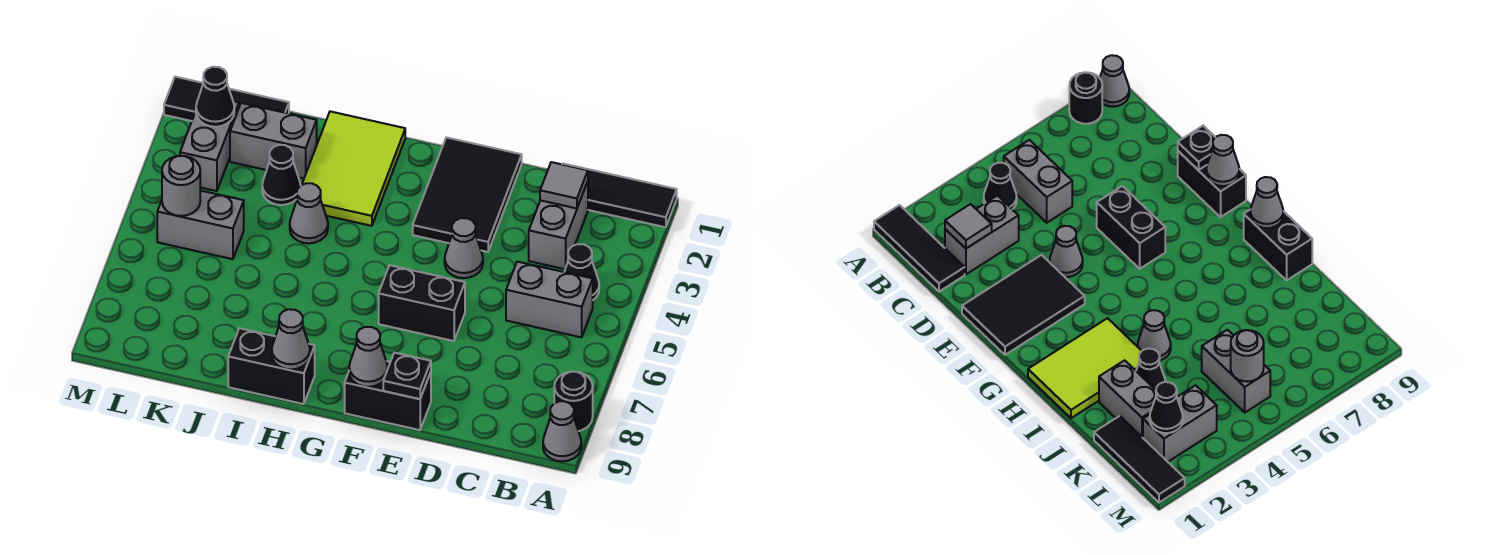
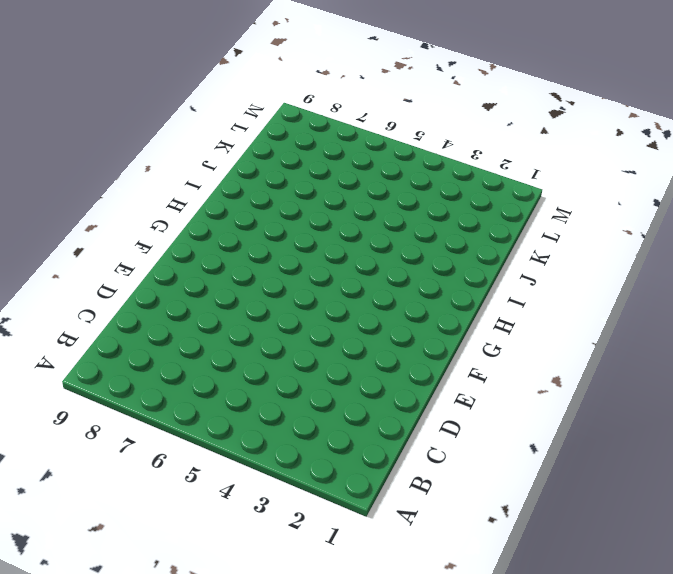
none -> black 1x3 tile [562,164,677,227]
none -> black 1x1 round brick [554,372,593,431]
none -> grey 1x1 cone [543,401,581,461]

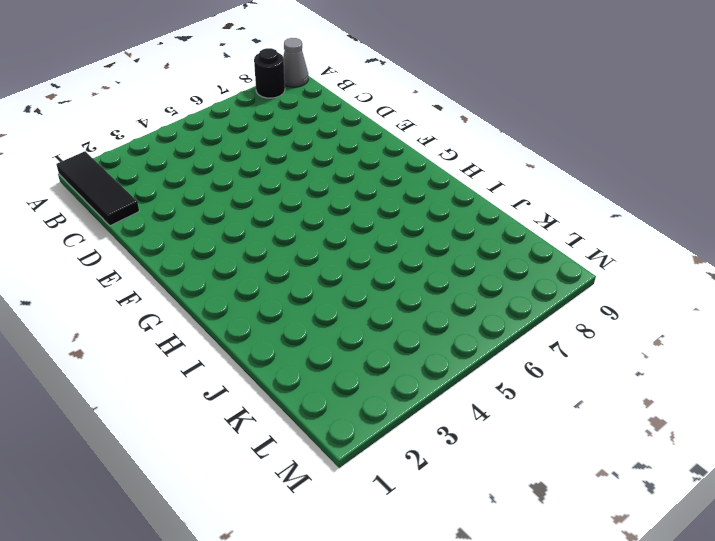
none -> black 1x1 cone [565,244,599,300]
none -> grey 1x2 brick [506,262,593,337]
none -> grey 1x2 brick [529,181,588,269]

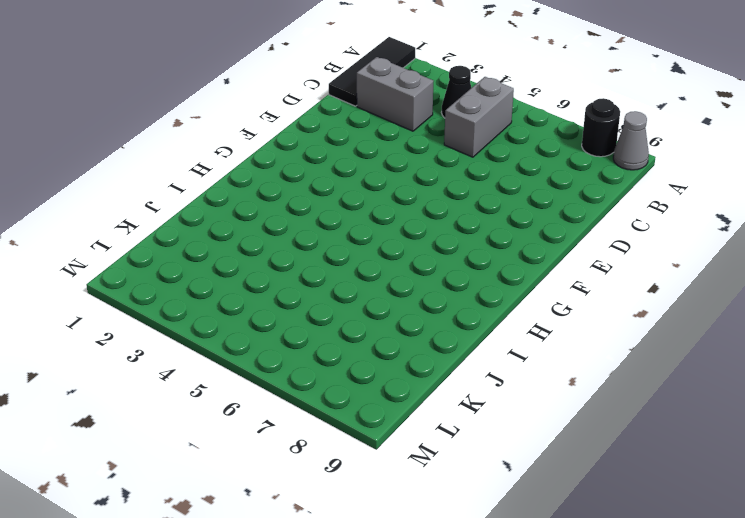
none -> black 2x3 tile [413,137,522,252]
none -> grey 1x1 cone [445,218,483,278]
none -> black 1x2 brick [379,265,465,341]

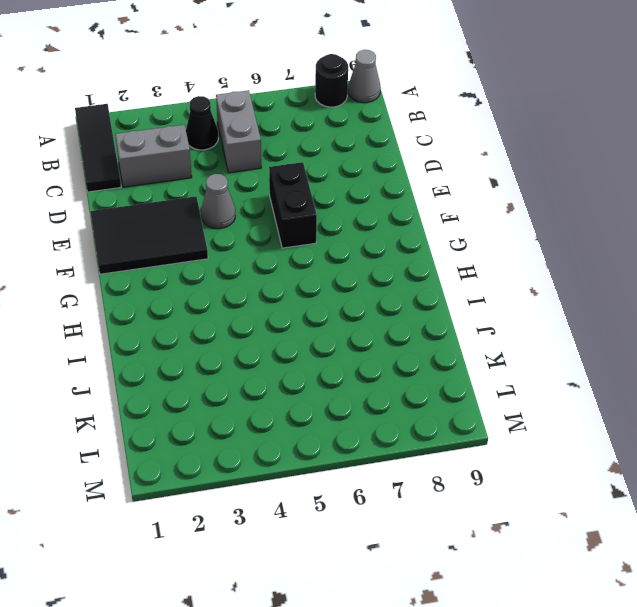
none -> black 1x2 brick [345,361,431,430]
none -> lime 2x3 tile [296,111,405,226]
none -> black 1x2 brick [228,328,315,404]

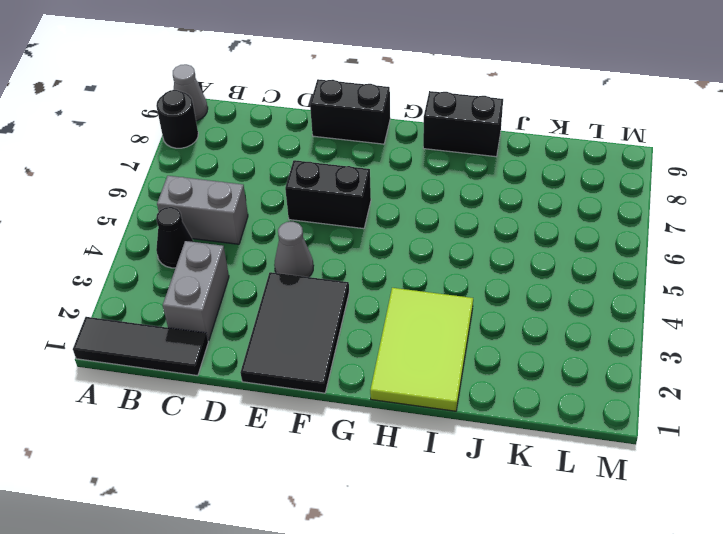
none -> grey 1x1 cone [290,183,328,243]
none -> grey 1x2 brick [230,103,317,178]
none -> black 1x1 cone [262,145,301,205]

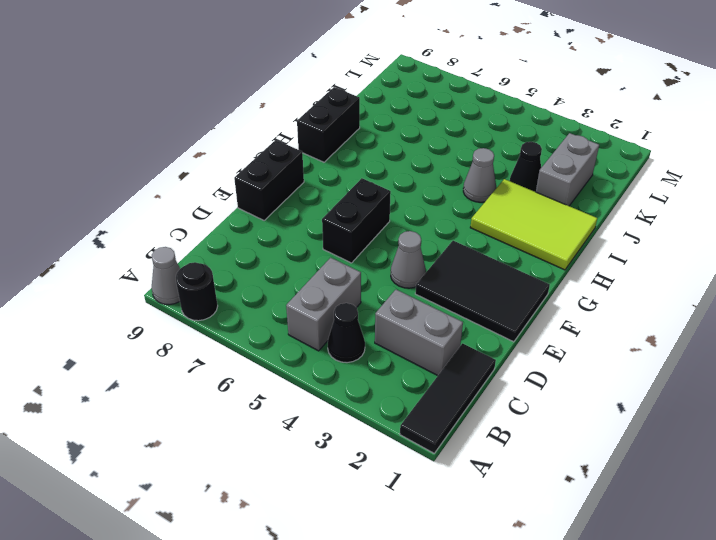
none -> black 1x3 tile [164,77,289,121]
none -> grey 1x2 brick [157,191,244,259]
none -> grey 1x2 brick [180,101,239,191]

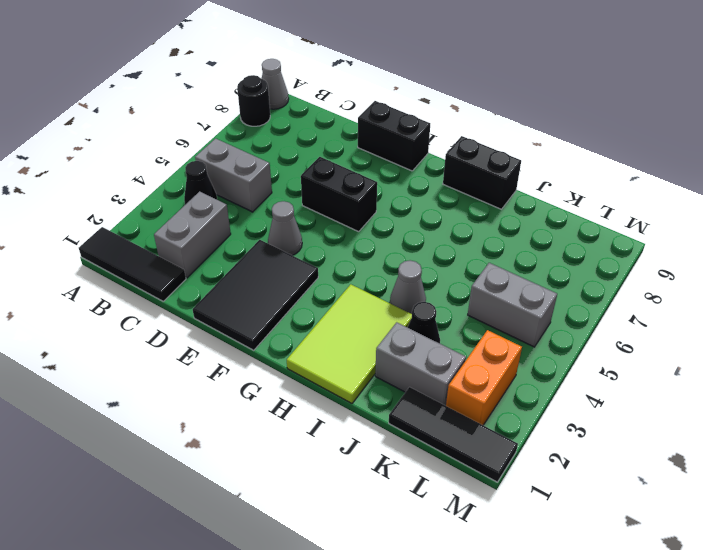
orange 1x2 brick [446,330,522,425] -> grey 1x2 brick [180,101,239,191]
none -> grey 1x1 tile [540,162,588,208]
none -> black 1x1 plate [383,353,431,399]
none -> grey 1x1 cone [349,327,388,387]

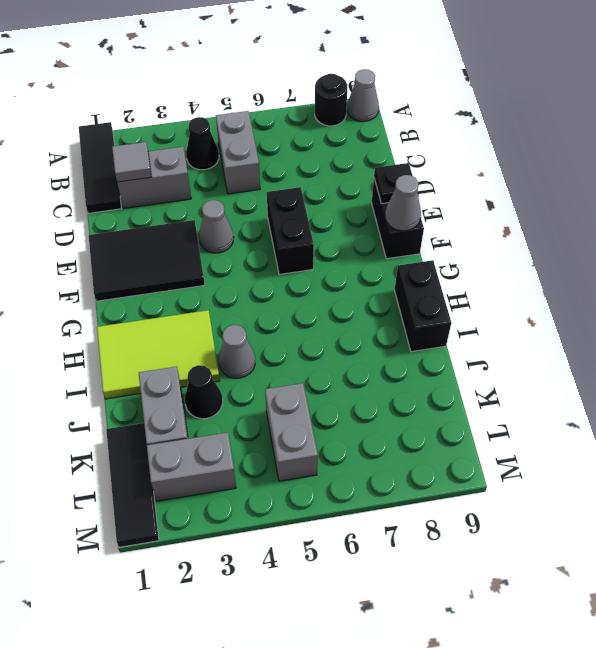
none -> grey 1x1 cone [272,309,310,369]
none -> black 1x1 cone [196,67,234,127]
none -> grey 1x1 round brick [162,156,200,216]

